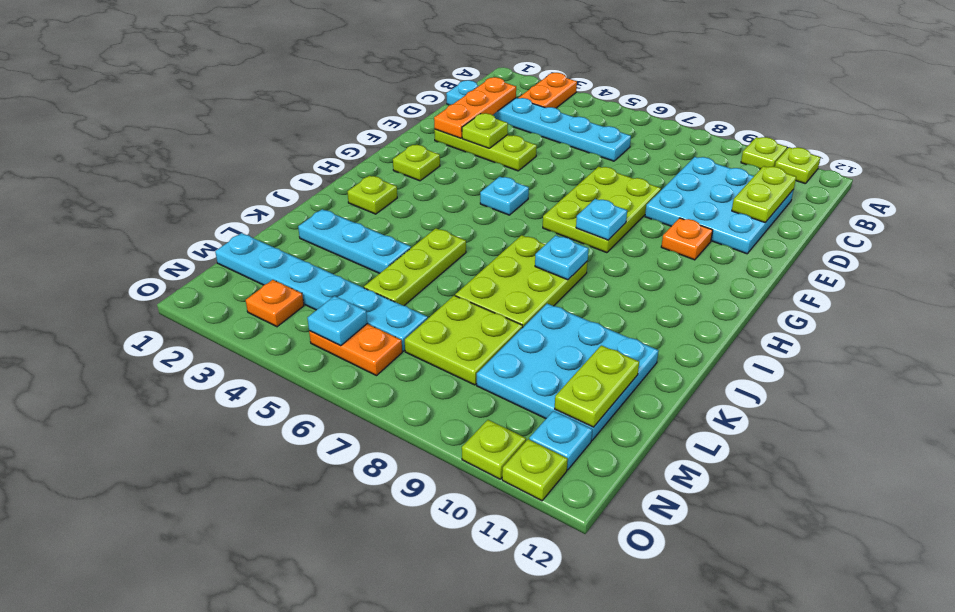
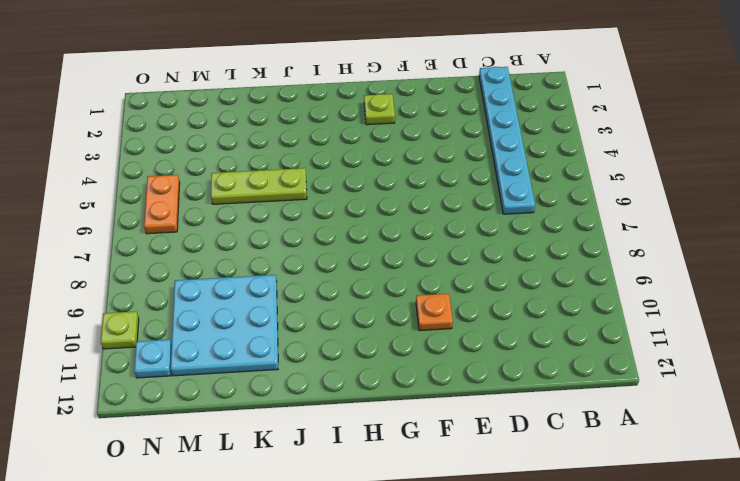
none -> orange 1x2 plate [519,73,577,108]
none -> lime 1x1 plate [741,137,787,169]
none -> lime 1x1 plate [775,147,820,184]

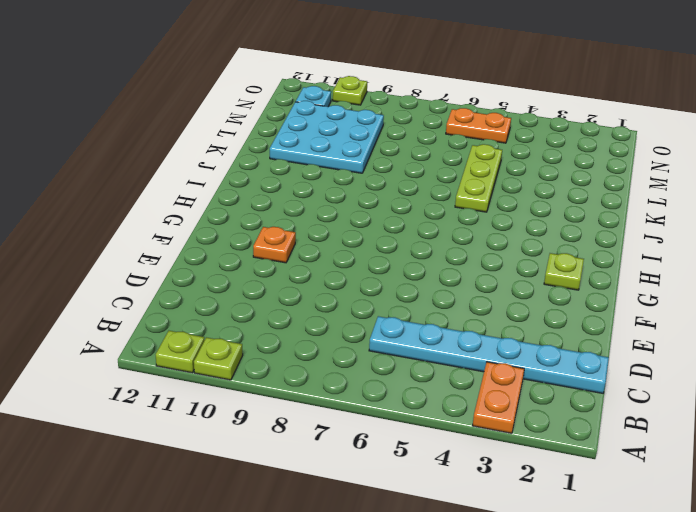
none -> cyan 3x3 plate [645,157,793,254]
none -> lime 1x3 plate [434,129,537,171]
none -> lime 2x3 plate [543,167,661,253]

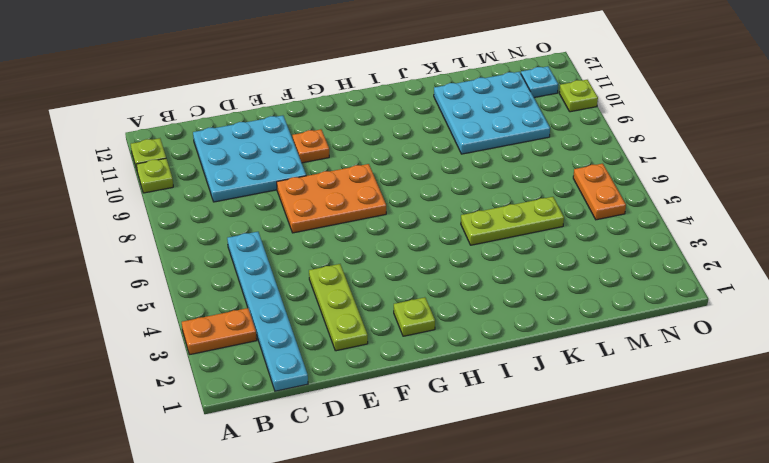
orange 2x3 plate [277,164,386,233] -> lime 2x3 plate [543,167,661,253]
none -> cyan 1x1 plate [480,177,529,215]
none -> lime 1x1 plate [348,176,397,214]
none -> lime 2x3 plate [455,235,588,327]

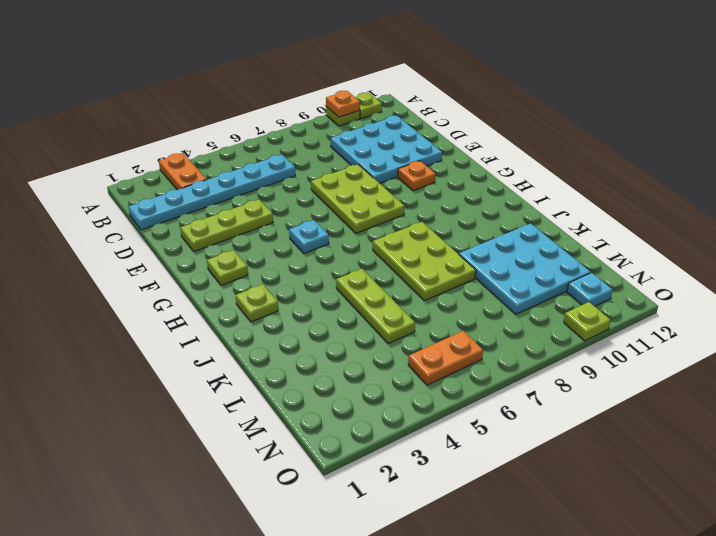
orange 1x1 plate [326,91,360,117] -> orange 1x1 plate moved to [246,280,304,327]
none -> cyan 1x3 plate [298,209,411,273]
none -> lime 2x2 plate [405,296,523,385]
none -> cyan 1x6 plate [215,233,428,351]

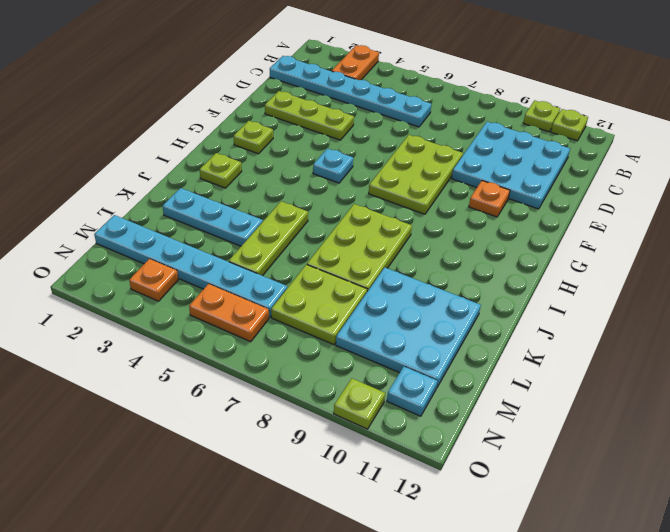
none -> lime 1x1 plate [502,439,568,501]
none -> orange 1x3 plate [434,77,516,138]
none -> lime 1x2 plate [732,166,796,222]

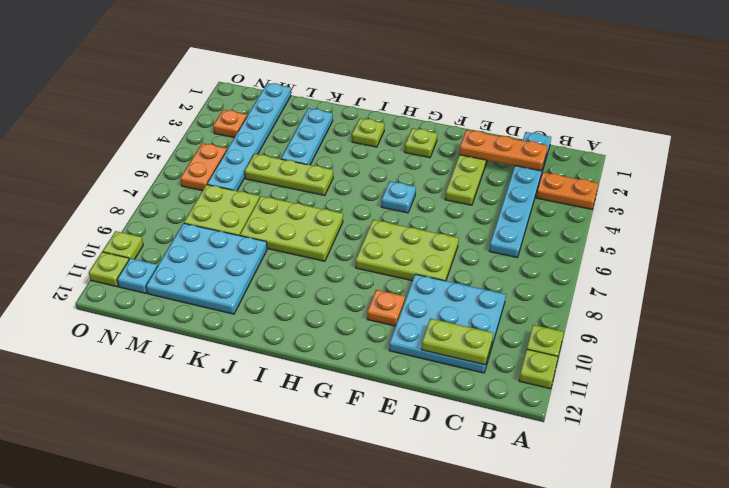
none -> lime 1x1 plate [462,113,508,148]
none -> cyan 1x1 plate [576,199,627,240]
none -> cyan 1x1 plate [535,235,589,280]

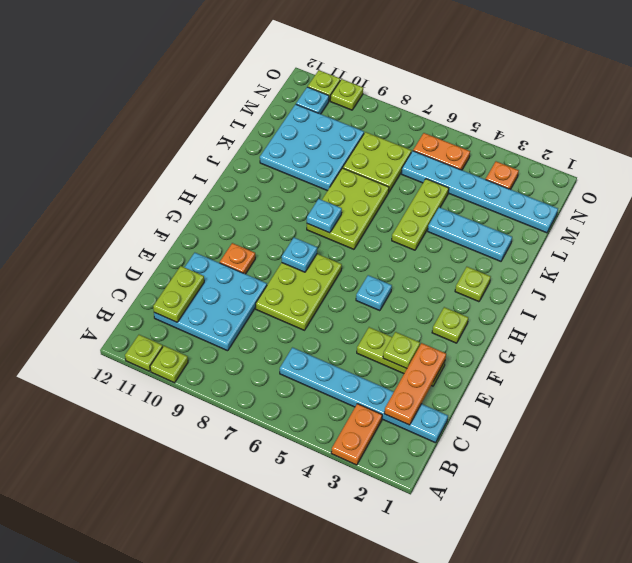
none -> lime 1x2 plate [555,345,639,427]
none -> cyan 1x1 plate [308,296,367,346]

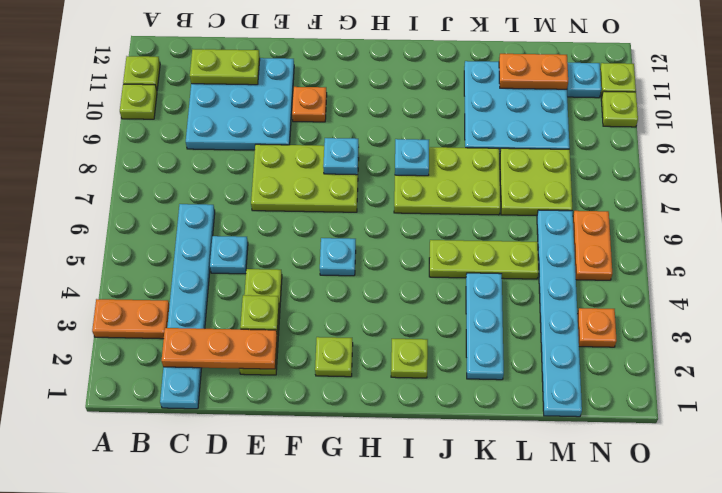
cyan 1x1 plate [210,236,248,274] -> cyan 1x1 plate moved to [308,296,367,346]
orange 1x2 plate [499,54,568,89] -> lime 1x2 plate [555,345,639,427]

